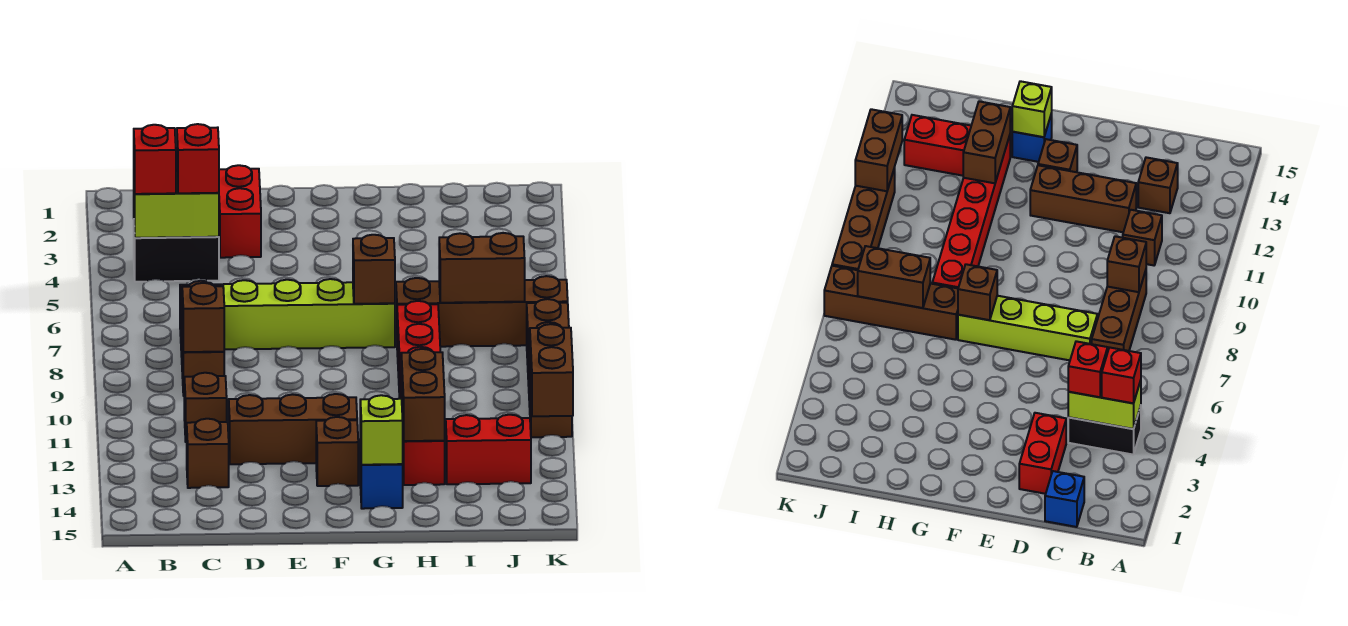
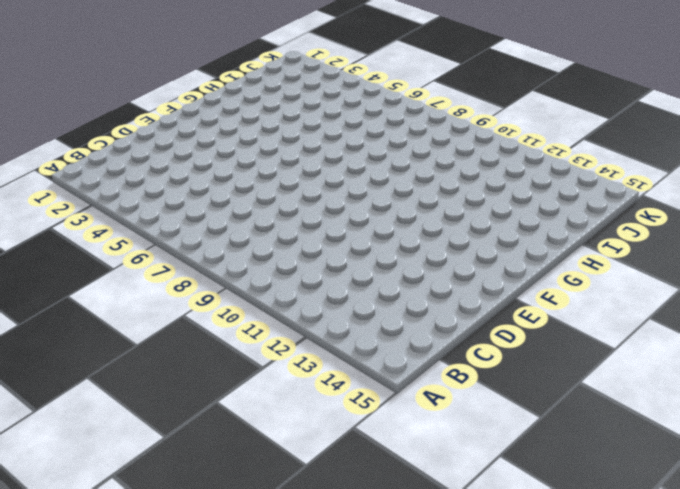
none -> black 1x2 brick [134,233,219,282]
none -> blue 1x1 brick [1045,471,1084,527]
none -> brown 1x3 brick [180,281,224,396]

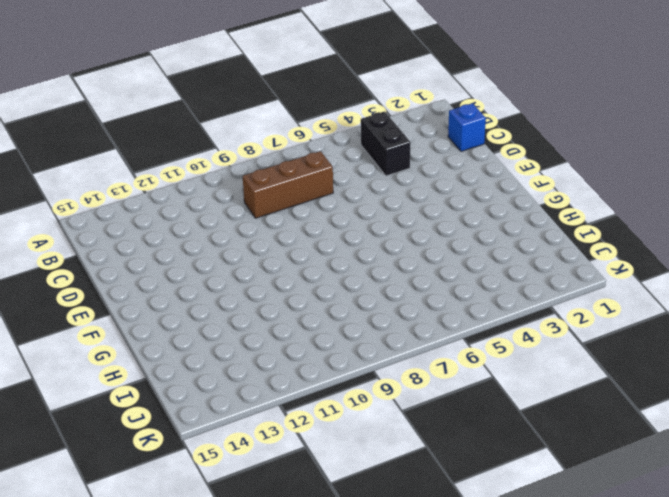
none -> brown 1x1 brick [184,373,227,442]
none -> brown 1x1 brick [187,419,229,488]
none -> red 1x2 brick [219,165,261,258]

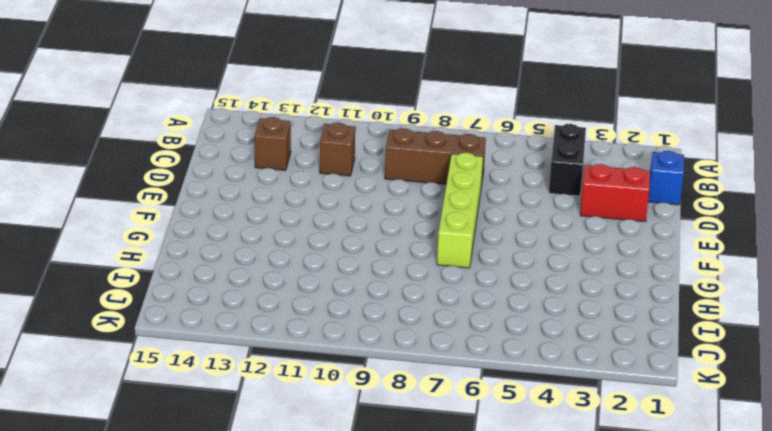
none -> brown 1x3 brick [229,394,357,464]
none -> brown 1x1 brick [316,417,358,486]
none -> blue 1x1 brick [360,445,403,509]

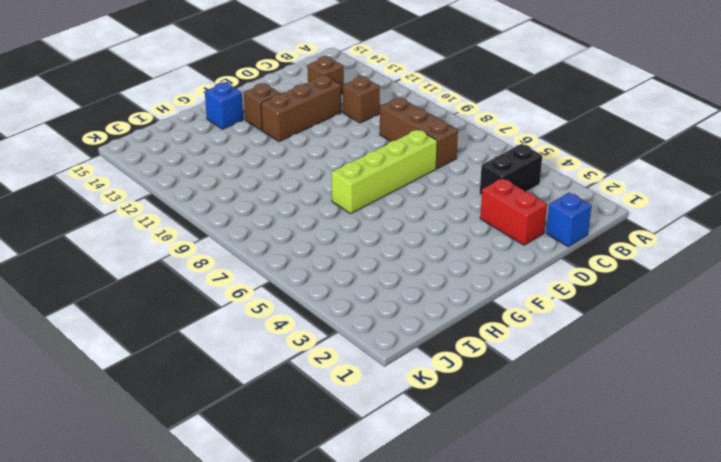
none -> brown 1x4 brick [396,276,568,347]
none -> red 1x6 brick [397,301,445,485]
none -> red 1x2 brick [446,415,531,484]

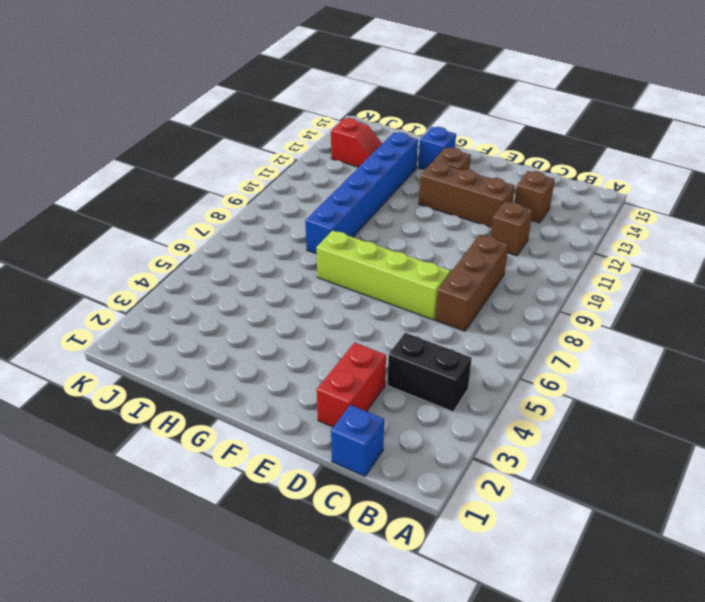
blue 1x6 brick [305,132,418,254] -> red 1x6 brick [397,301,445,485]
red 1x2 slope [331,118,382,167] -> red 1x2 brick [446,415,531,484]
none -> brown 1x4 brick [396,276,568,347]
none -> brown 1x4 brick [527,299,572,437]
none -> lime 1x2 brick [134,172,219,238]

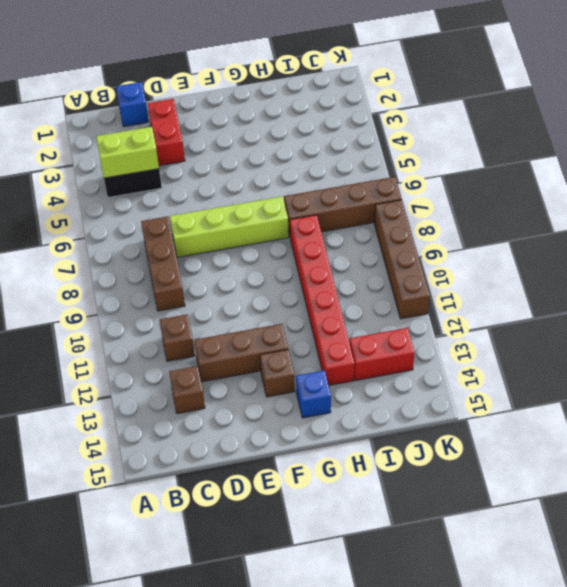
none -> brown 1x1 brick [182,283,224,352]
none -> brown 1x1 brick [353,235,395,304]
none -> lime 1x1 brick [360,395,403,465]

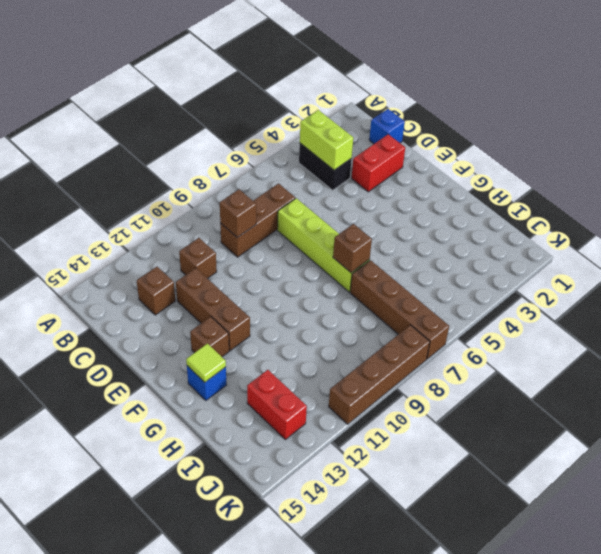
lime 1x1 tile [186,344,226,382] -> lime 1x1 brick [360,395,403,465]
none -> red 1x6 brick [397,301,445,485]
none -> brown 1x2 brick [401,349,445,441]
none -> brown 1x2 brick [439,233,525,303]

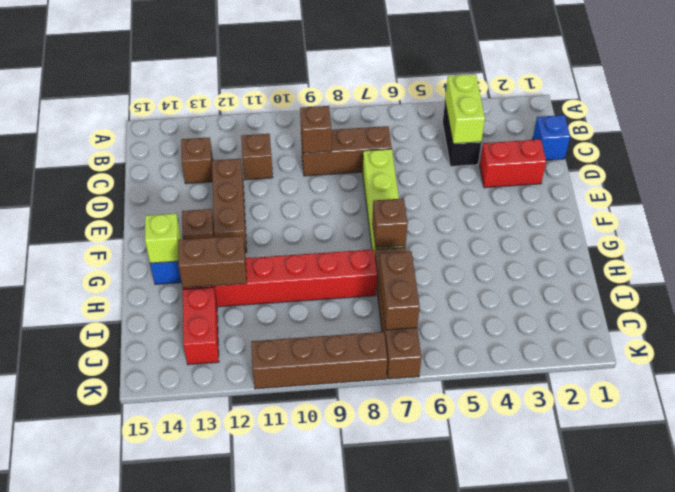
none -> brown 1x2 brick [530,324,573,416]
none -> red 1x1 brick [134,125,176,194]
none -> red 1x1 brick [177,124,219,193]

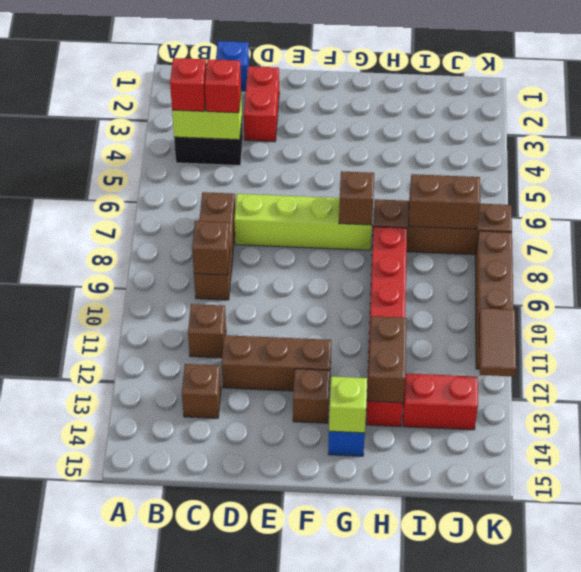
brown 1x2 tile [479,308,516,377] -> brown 1x2 brick [530,324,573,416]

